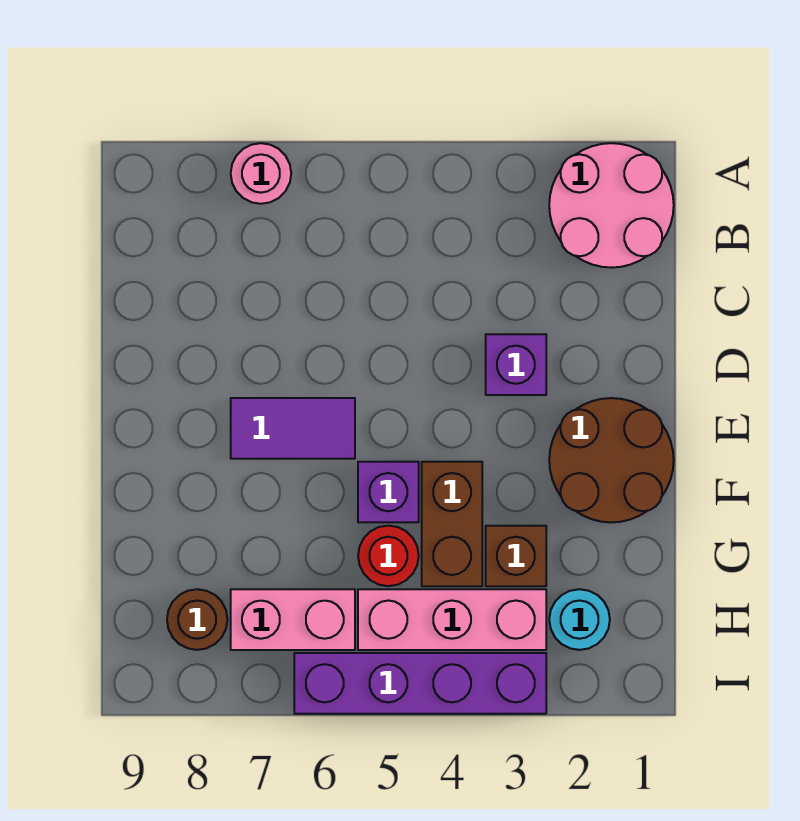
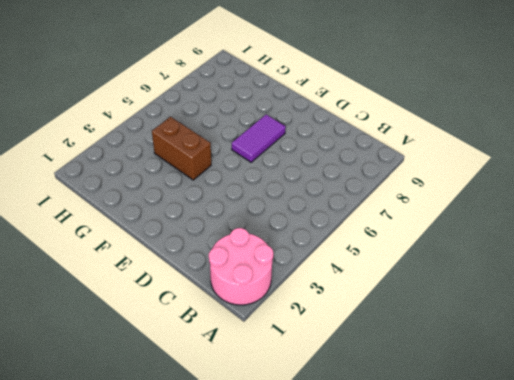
none -> pink 1x1 round brick [231,143,291,204]
none -> purple 1x1 brick [486,334,546,395]
none -> brown 2x2 round brick [549,398,674,522]

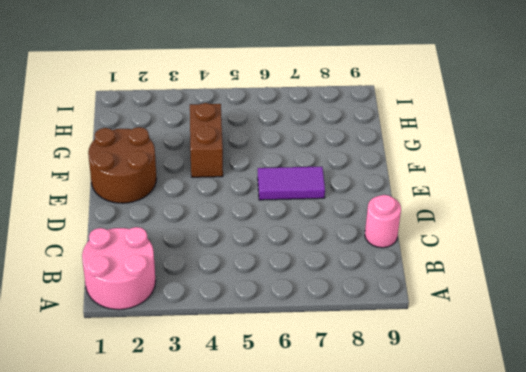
pink 1x1 round brick [365,195,401,248] -> pink 1x1 round brick moved to [231,143,291,204]
none -> purple 1x1 brick [486,334,546,395]
none -> purple 1x1 brick [358,462,419,522]
none -> brown 1x1 brick [486,526,546,586]

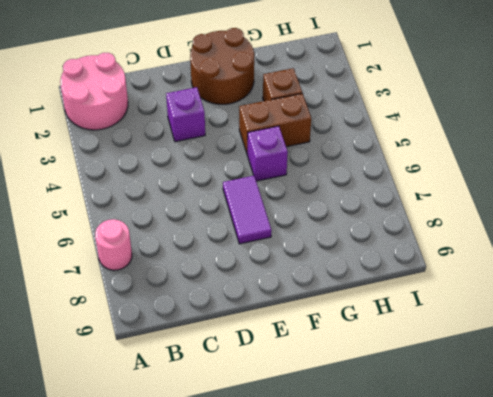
none -> red 1x1 round brick [358,526,419,586]
none -> cyan 1x1 round brick [549,589,610,650]
none -> pink 1x3 brick [358,589,546,650]

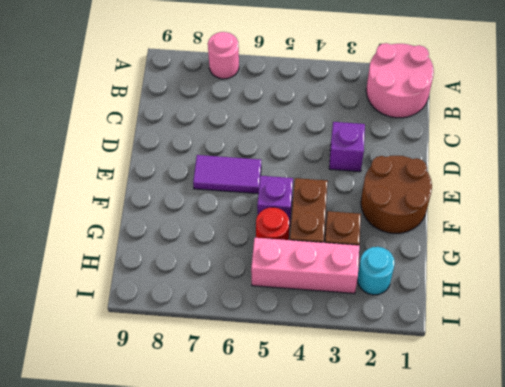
none -> pink 1x2 brick [231,589,355,650]
none -> brown 1x1 round brick [167,589,228,650]
none -> purple 1x4 brick [294,653,546,714]

